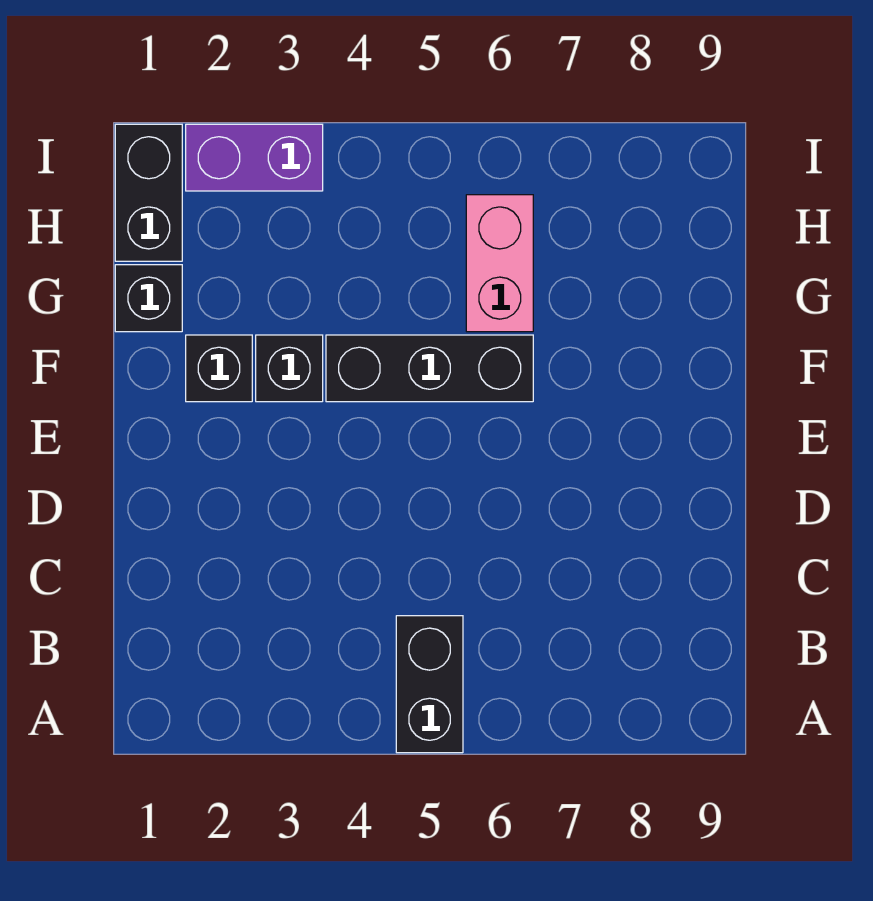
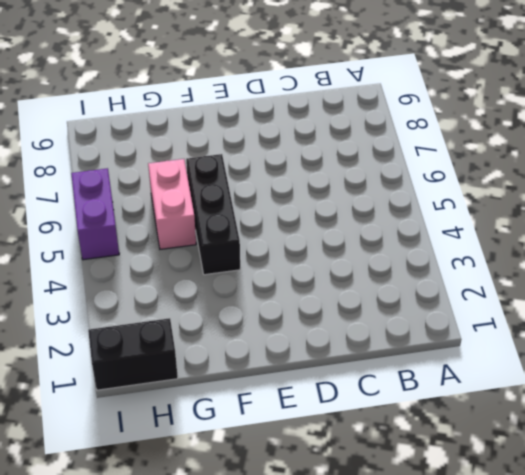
pink 1x2 brick [148,159,196,249] -> pink 1x2 brick turned to [466,195,533,332]
purple 1x2 brick [71,168,119,260] -> purple 1x2 brick moved to [186,124,323,191]
none -> black 1x2 brick [396,616,463,753]
none -> black 1x1 brick [186,335,252,402]

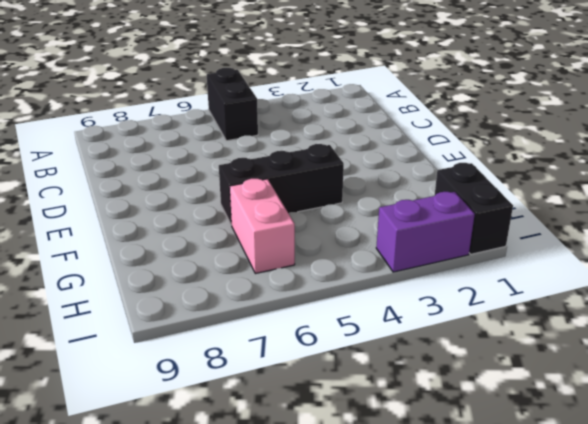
none -> black 1x1 brick [186,335,252,402]
none -> black 1x1 brick [256,335,323,402]

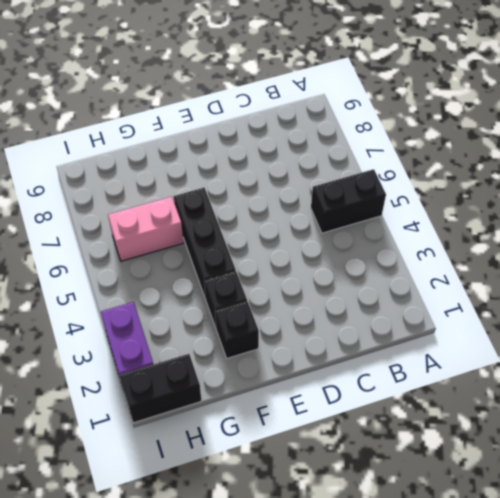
none -> black 1x1 brick [115,265,182,332]

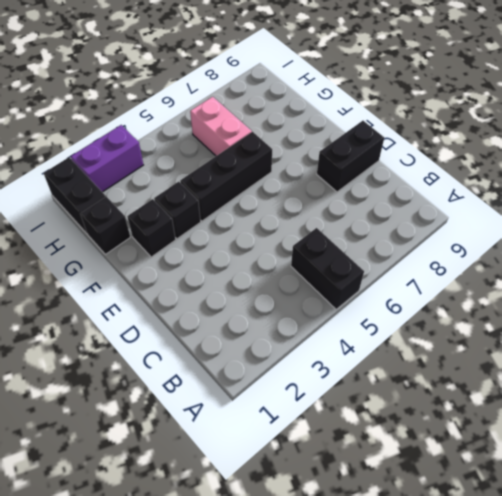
black 1x2 brick [317,121,384,192] -> none

